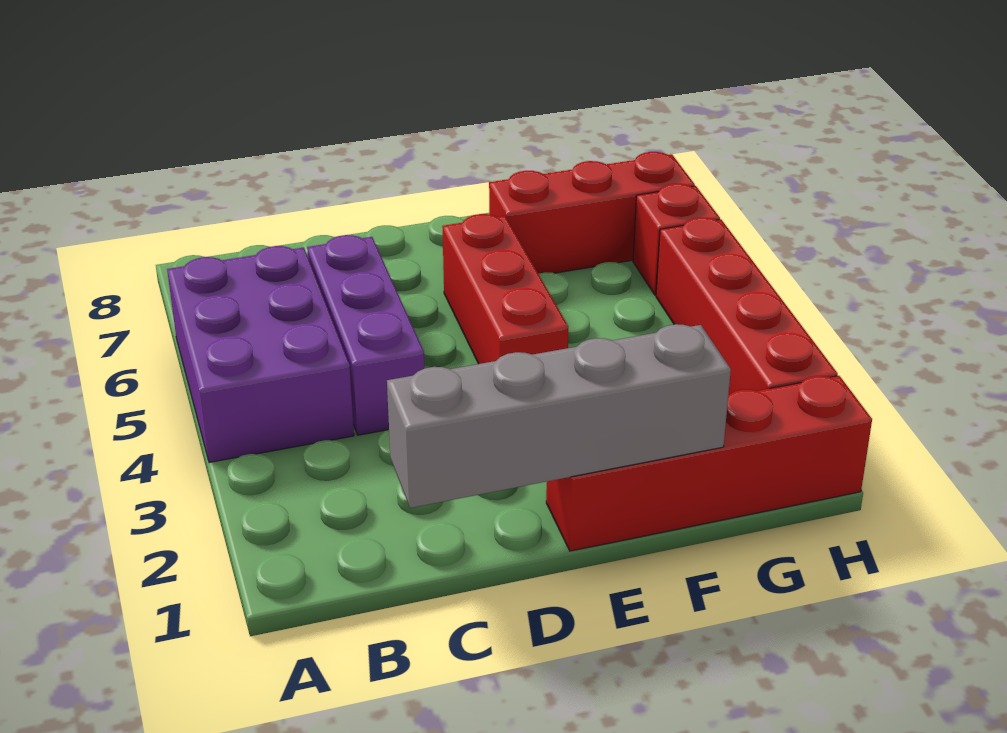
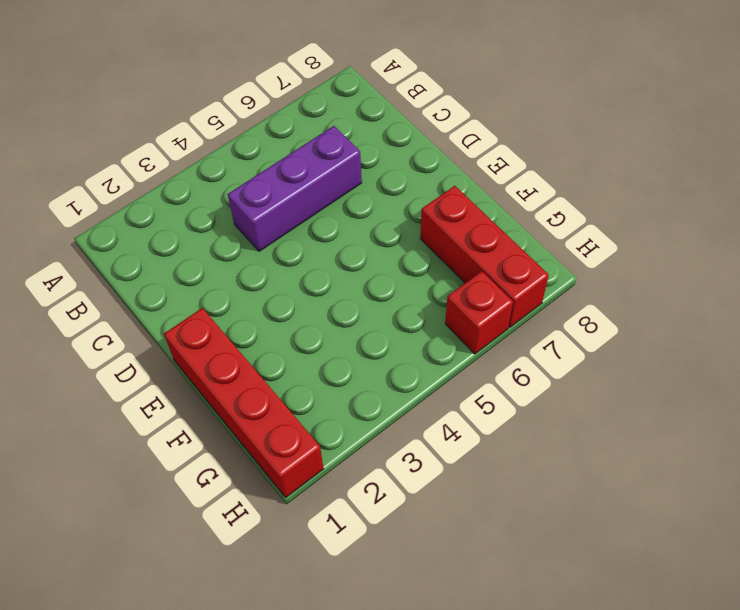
none -> purple 2x3 brick [167,246,354,462]
none -> red 1x3 brick [442,214,568,364]

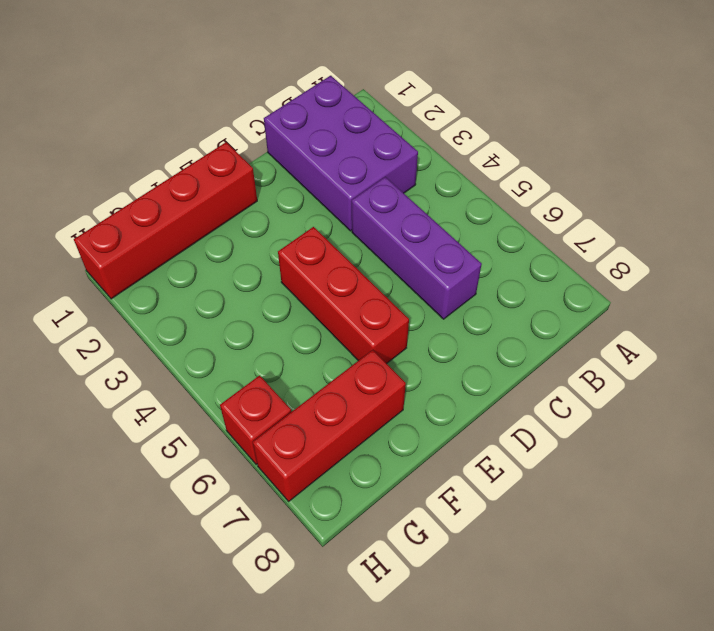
purple 2x3 brick [264,76,418,231] -> purple 2x3 brick moved to [167,246,354,462]
none -> red 1x4 brick [656,218,838,396]
none -> grey 1x4 brick [387,324,731,508]

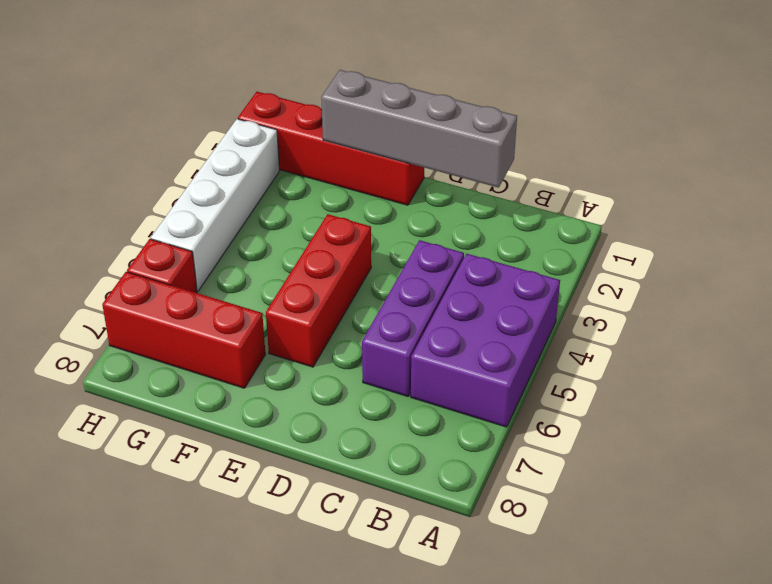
white 1x4 brick [151,119,279,291] -> red 1x4 brick [656,218,838,396]

